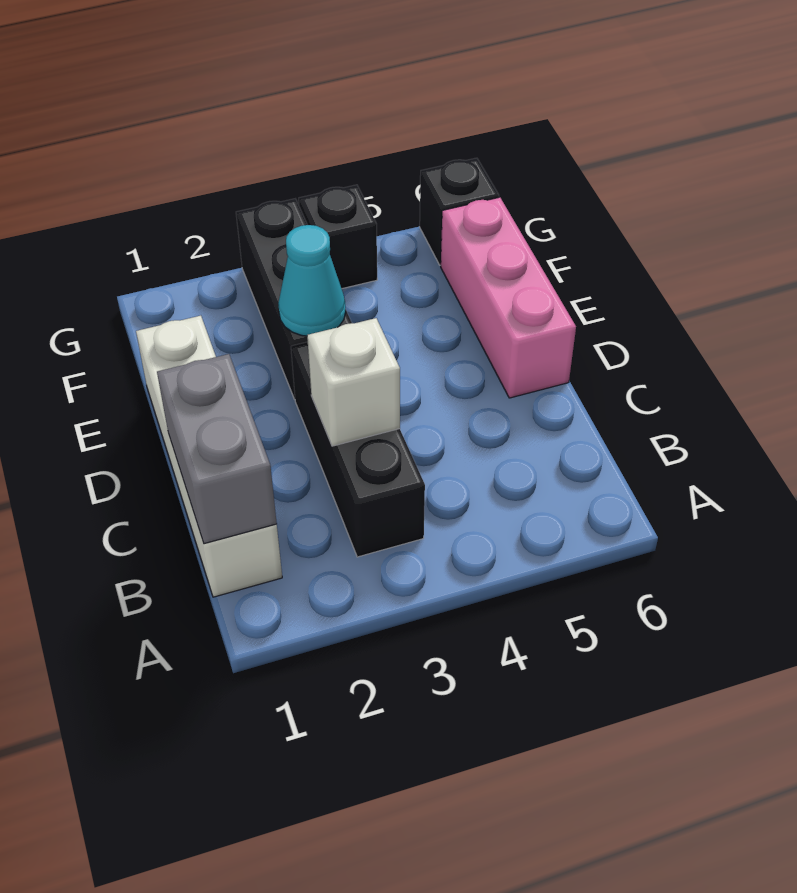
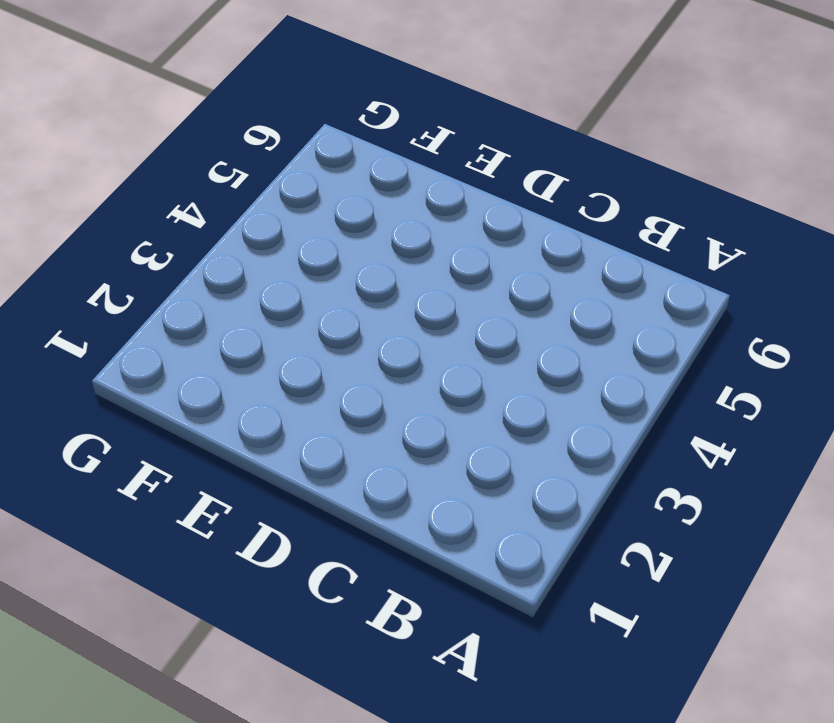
none -> white 1x4 brick [136,316,282,597]
none -> black 1x3 brick [291,342,425,557]

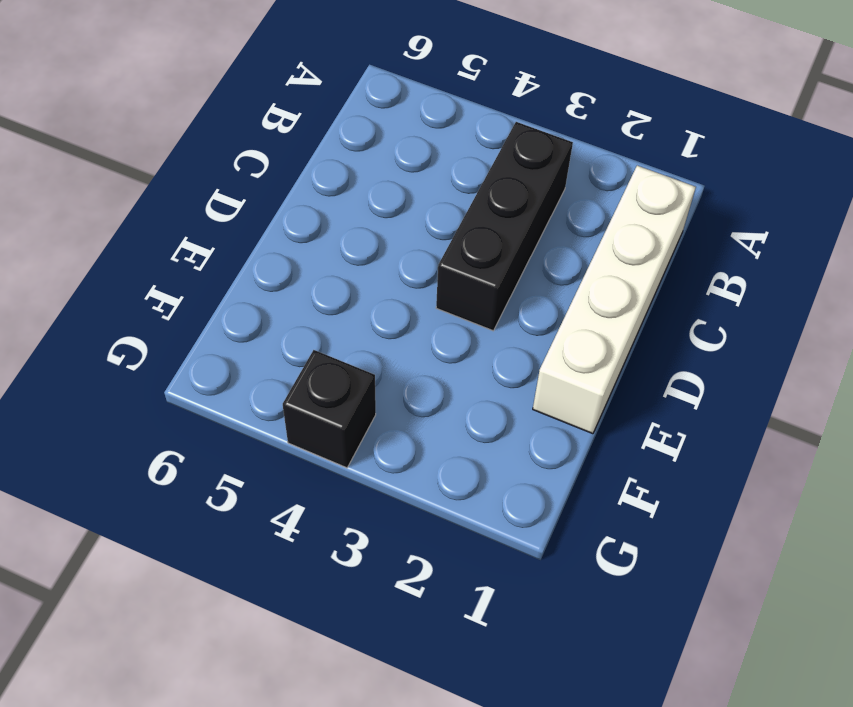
none -> pink 1x3 brick [441,197,576,398]
none -> black 1x3 brick [236,199,352,399]

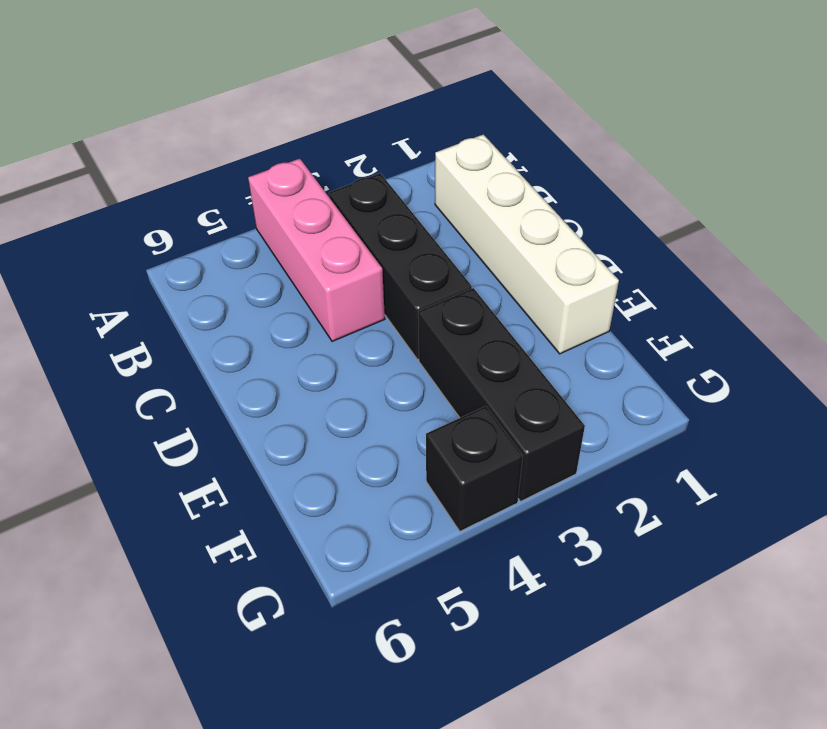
pink 1x3 brick [248,159,385,341] -> pink 1x3 brick moved to [441,197,576,398]
none -> black 1x1 brick [420,158,499,265]
none -> grey 1x2 brick [157,354,277,544]

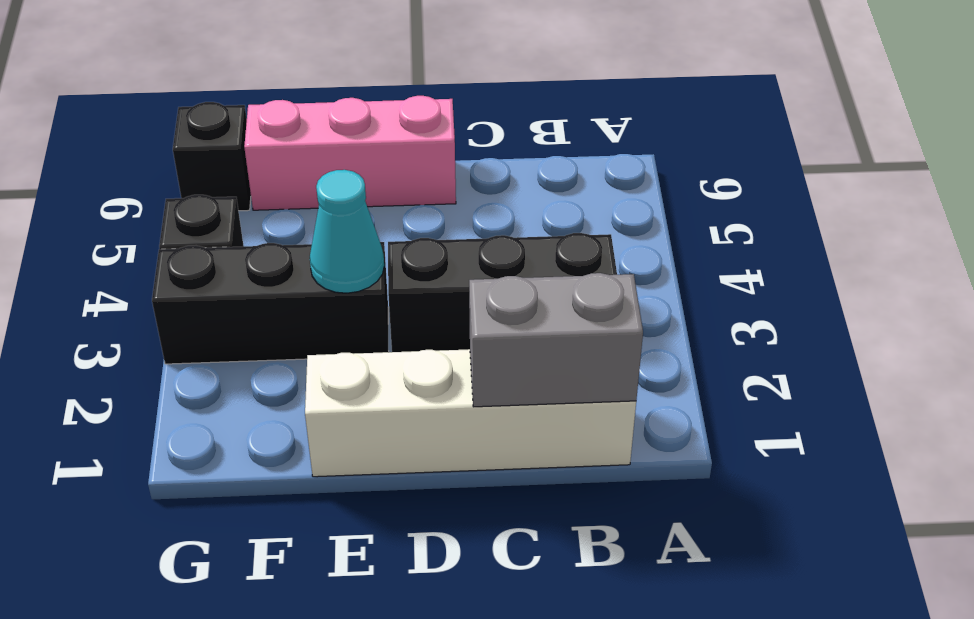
none -> white 1x1 brick [307,318,400,446]

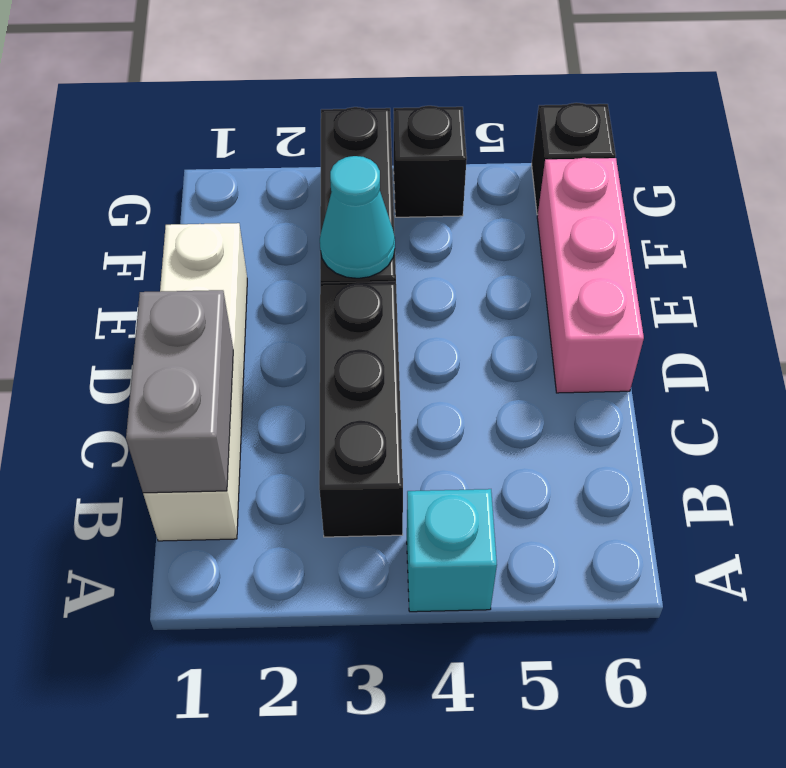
cyan 1x1 brick [407,489,497,612] -> none
none -> white 1x1 brick [307,318,400,446]

